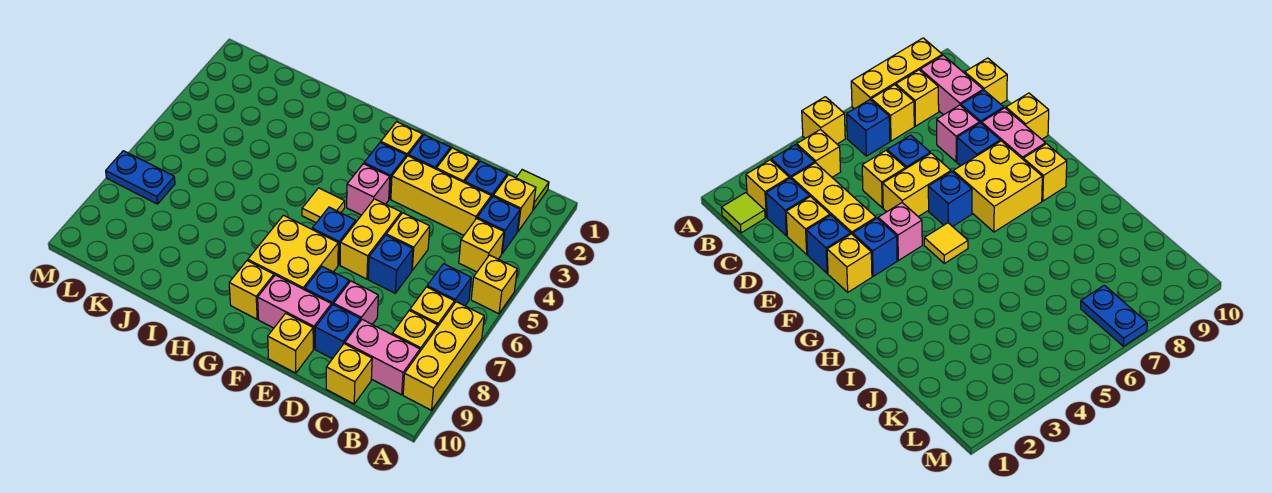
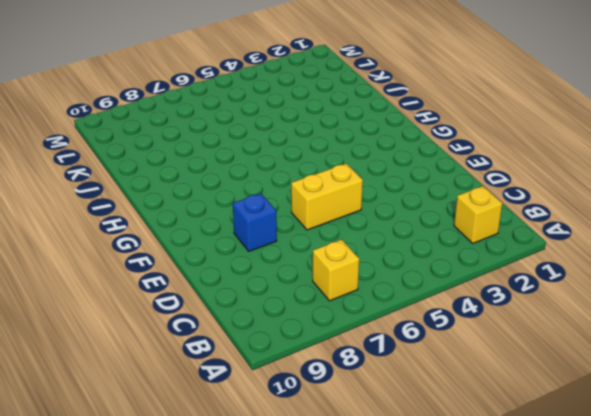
none -> yellow 1x1 brick [471,255,517,314]
none -> yellow 1x3 brick [403,302,484,410]
none -> lime 1x1 tile [516,170,549,210]
none -> blue 1x1 brick [477,197,520,253]

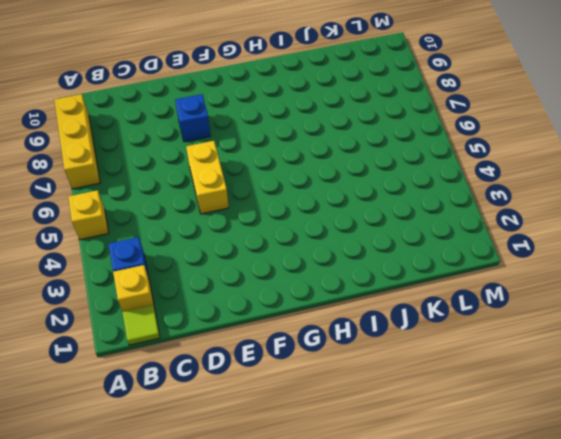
none -> yellow 1x1 brick [459,218,504,272]
none -> blue 1x1 brick [427,264,471,306]
none -> yellow 1x1 brick [410,287,455,327]
none -> yellow 1x1 brick [392,311,437,351]

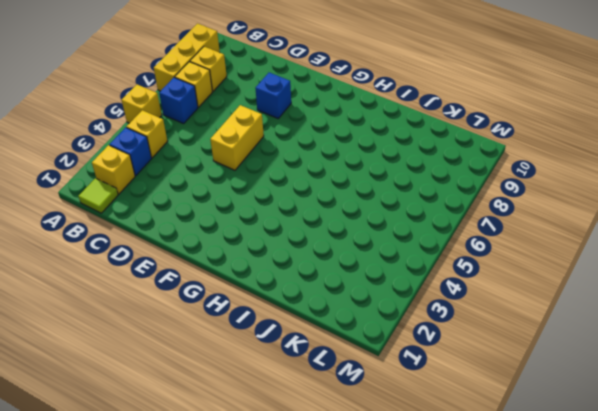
none -> pink 1x2 brick [345,320,420,395]
none -> blue 1x1 brick [465,161,507,198]
none -> yellow 1x3 brick [391,156,491,235]
none -> yellow 1x1 brick [326,344,372,404]

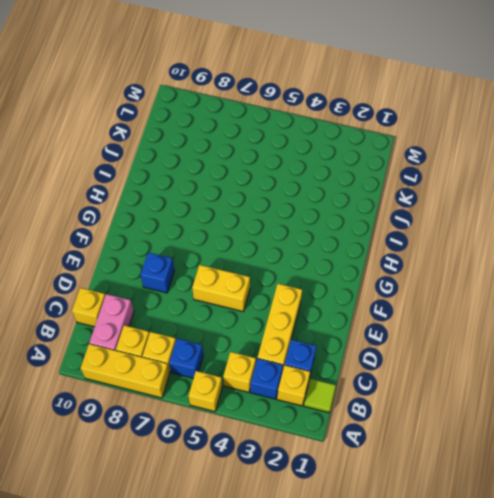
none -> yellow 1x1 brick [437,148,479,183]
none -> yellow 1x1 brick [386,213,430,270]
none -> blue 1x1 brick [368,235,413,293]
none -> pink 1x1 brick [334,281,378,324]

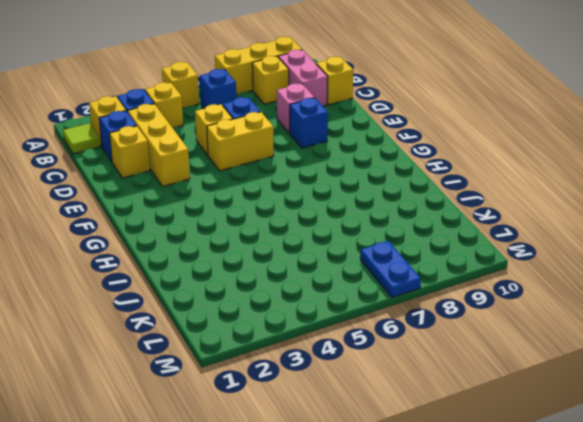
none -> yellow 1x1 brick [410,287,455,327]
none -> blue 1x1 brick [315,305,361,359]
none -> blue 1x1 brick [408,135,451,169]
none -> pink 1x2 brick [258,275,331,349]

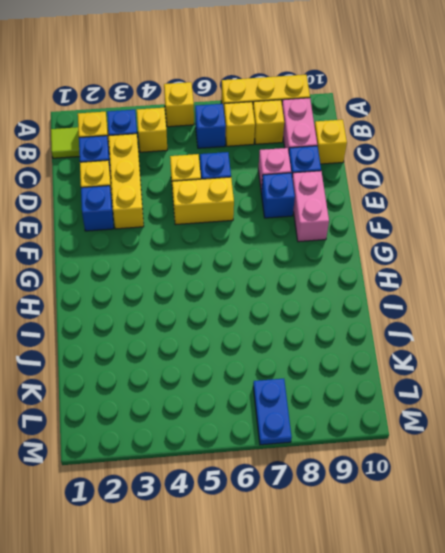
none -> yellow 1x1 brick [268,313,313,373]
none -> yellow 1x1 brick [381,122,423,157]
none -> blue 1x1 brick [364,142,406,199]
none -> pink 1x1 brick [347,164,390,215]

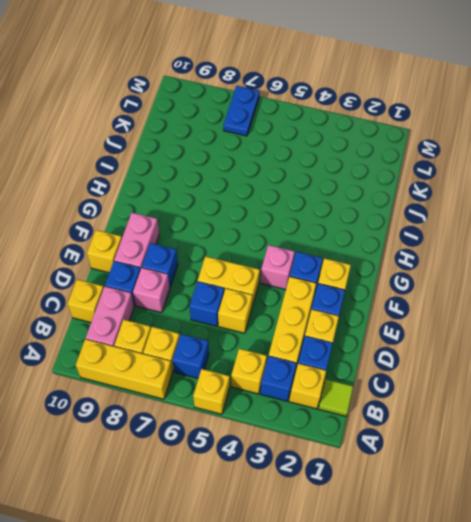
none -> blue 1x1 brick [312,207,356,265]
none -> yellow 2x2 brick [248,215,338,290]
none -> yellow 1x1 tile [302,188,345,223]
none -> yellow 1x1 brick [229,261,274,319]

